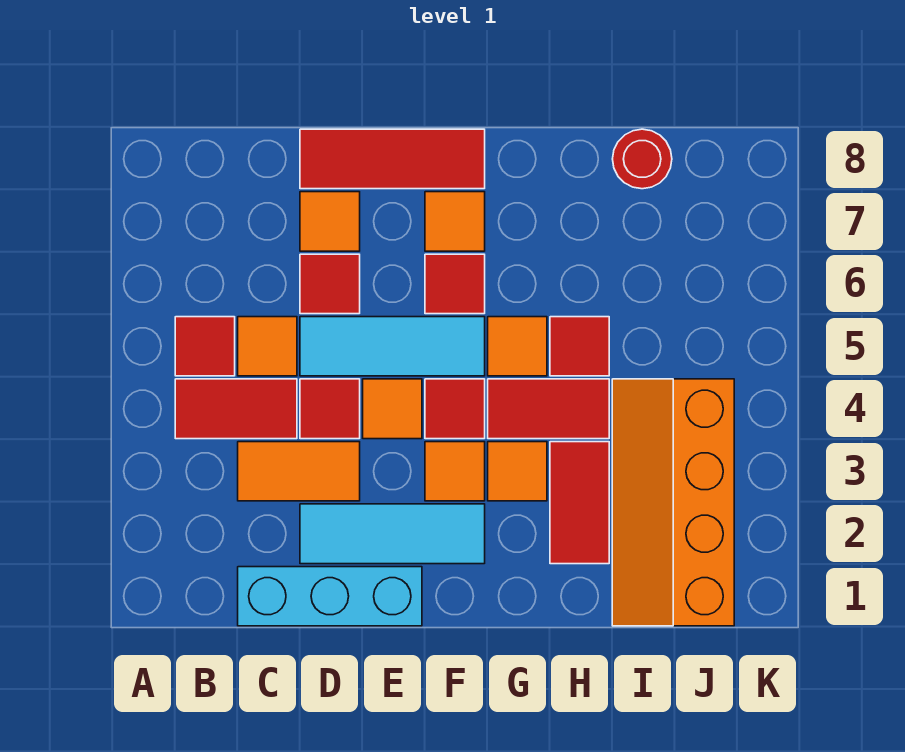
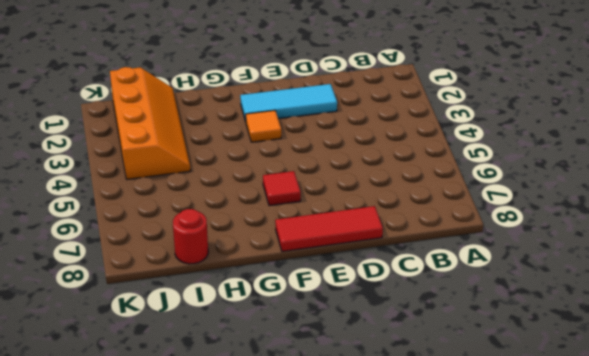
none -> red 1x2 tile [175,379,297,439]
none -> red 1x1 tile [175,317,235,376]
none -> cyan 1x3 brick [238,567,422,626]

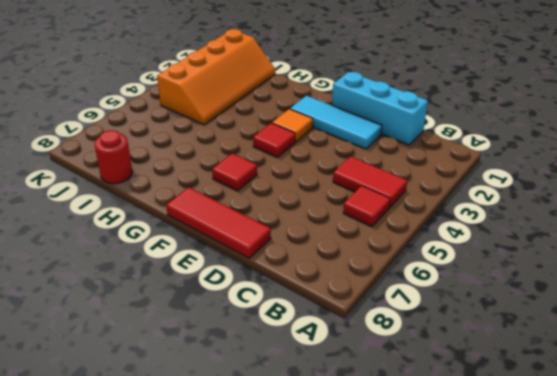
none -> orange 1x2 tile [238,442,360,501]
none -> orange 1x1 tile [238,317,297,376]
none -> red 1x1 tile [300,379,360,439]

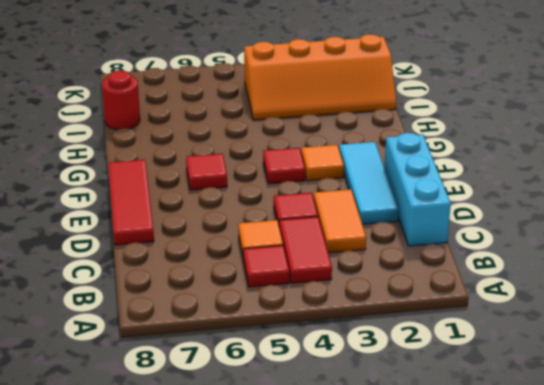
none -> cyan 1x3 tile [300,317,485,376]
none -> red 1x1 tile [300,254,360,314]
none -> orange 1x1 tile [300,192,360,251]

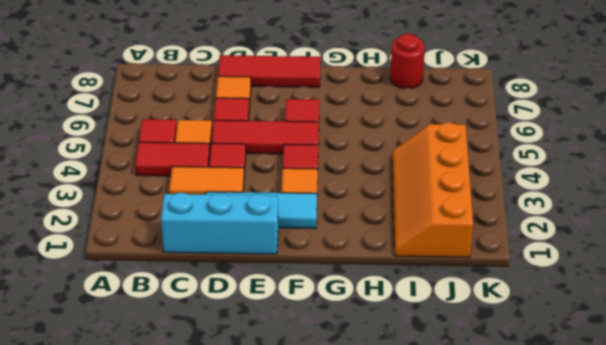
red 1x3 tile [211,120,319,154] -> cyan 1x3 tile [300,317,485,376]
none -> orange 1x1 tile [363,379,422,439]
none -> orange 1x1 tile [425,192,485,251]
none -> orange 1x1 tile [488,442,547,501]

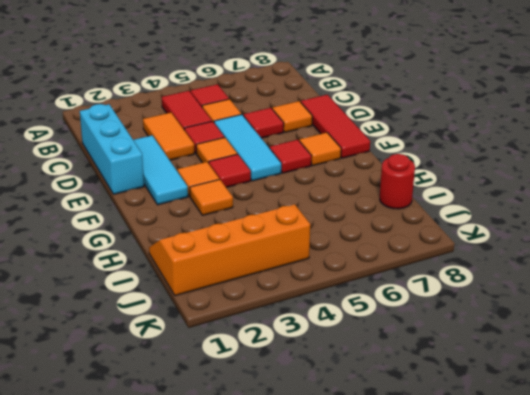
none -> red 1x2 tile [488,379,609,439]
none -> orange 1x1 tile [488,317,547,376]
none -> red 1x2 tile [550,442,609,564]

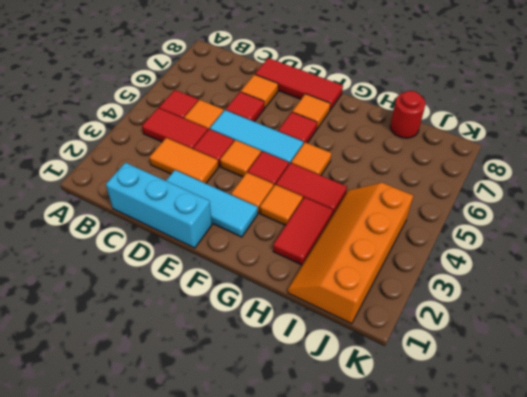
none -> red 1x1 tile [550,317,609,376]

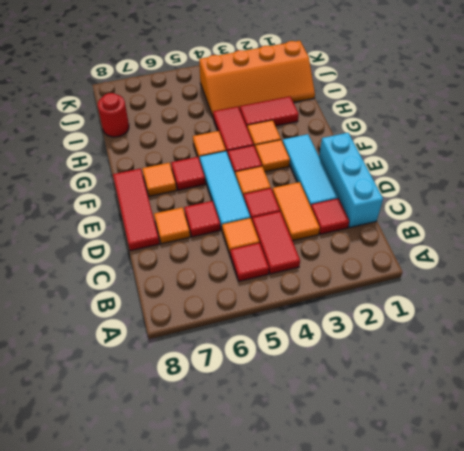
red 1x1 tile [311,198,349,234] -> red 1x1 tile moved to [550,317,609,376]

